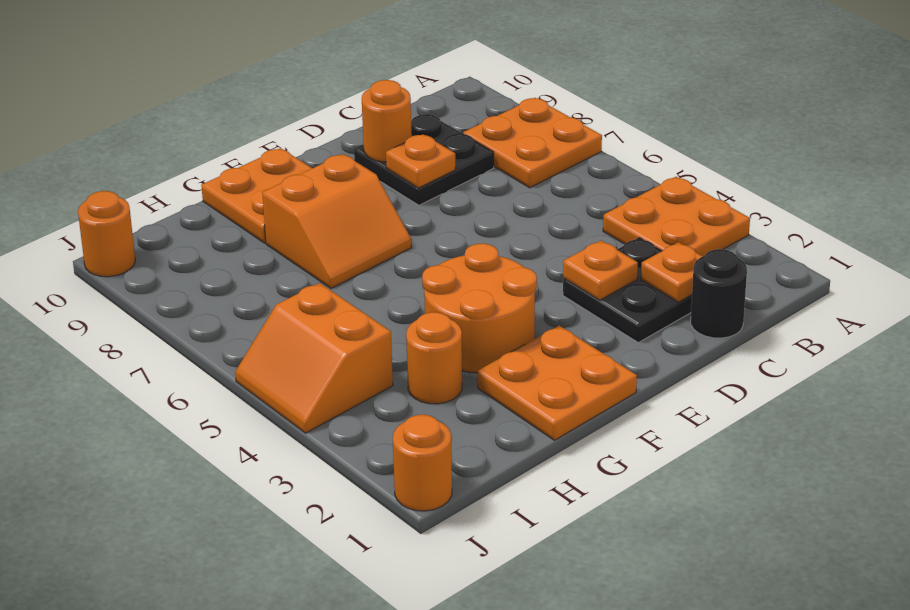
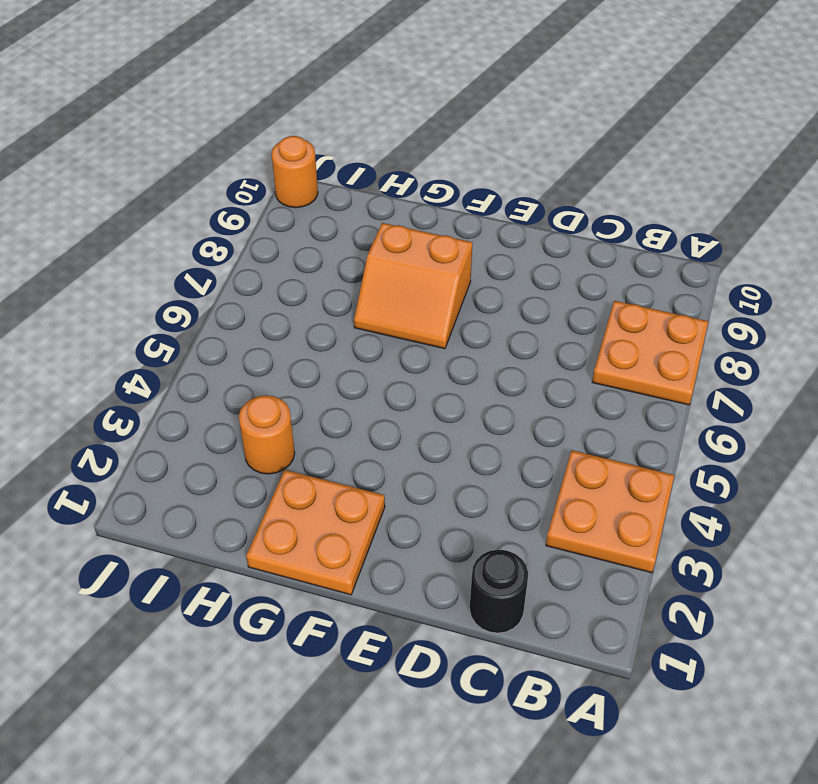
none -> black 2x2 plate [563,238,692,342]
none -> black 2x2 plate [354,114,494,205]
none -> orange 2x2 round brick [422,243,537,373]

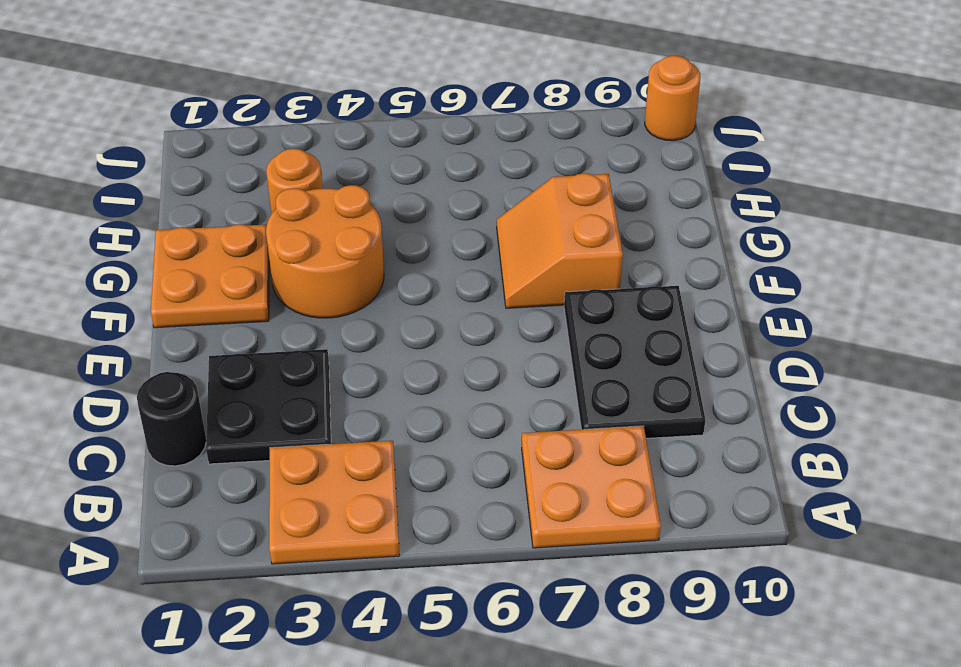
black 2x3 plate [564,286,705,438] -> black 2x2 plate [354,114,494,205]
none -> orange 2x2 plate [201,148,312,243]
none -> orange 2x2 slope [235,283,393,433]
none -> orange 1x1 round brick [393,415,452,511]

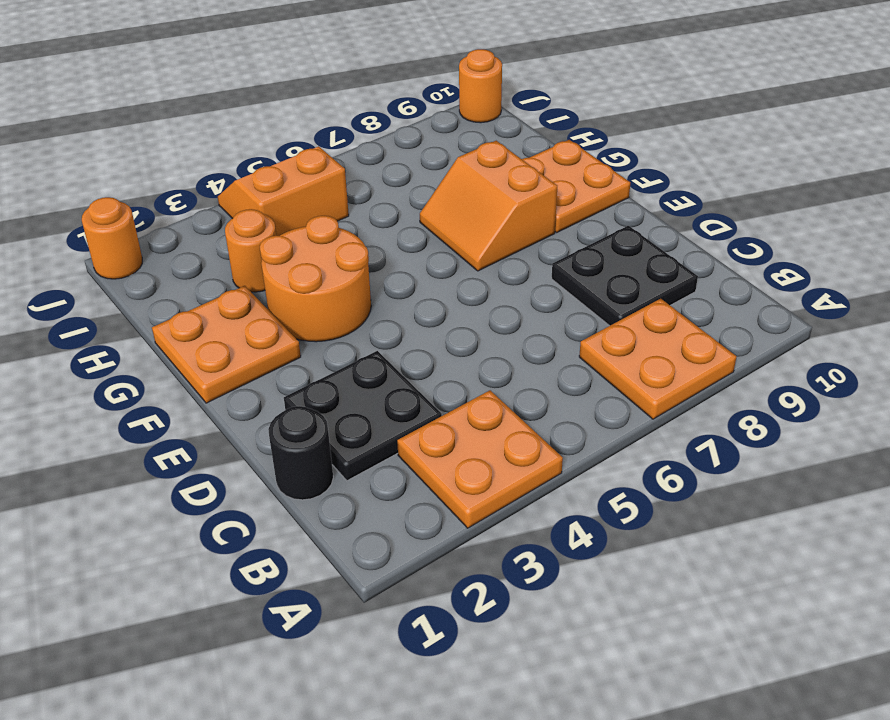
none -> orange 1x1 plate [641,242,703,302]
none -> orange 1x1 plate [563,241,638,300]
none -> orange 1x1 plate [386,134,455,188]

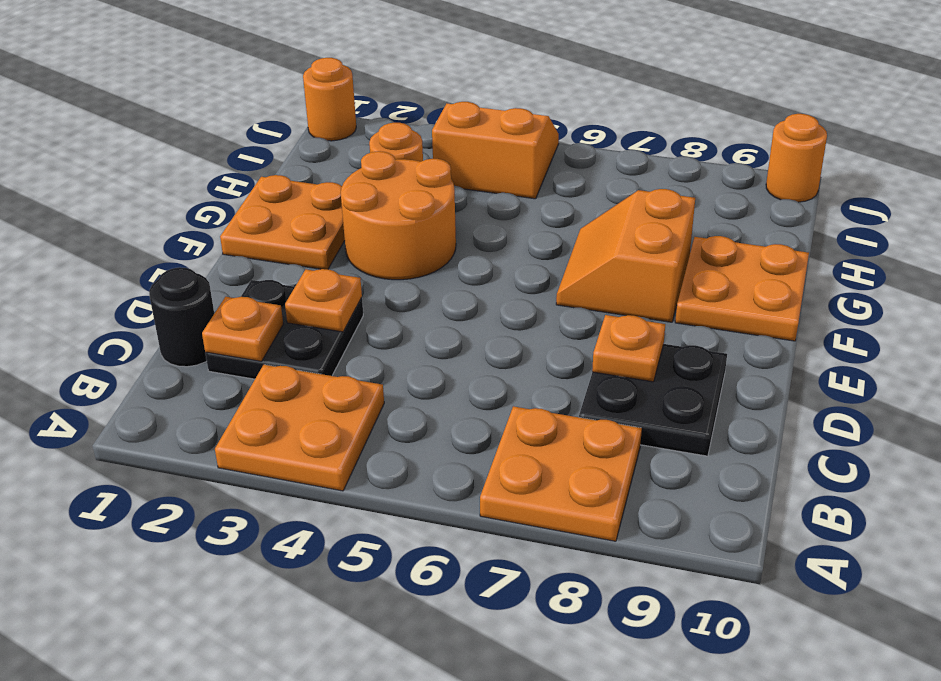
none -> orange 1x1 round brick [362,80,412,162]

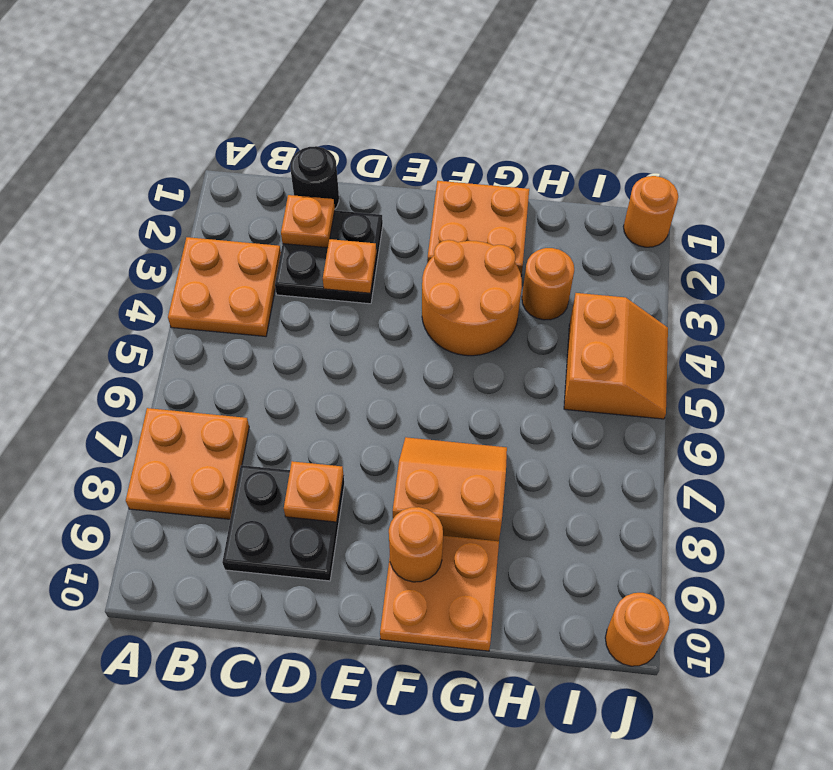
orange 1x1 round brick [389,507,443,582] -> orange 1x1 round brick moved to [362,80,412,162]

